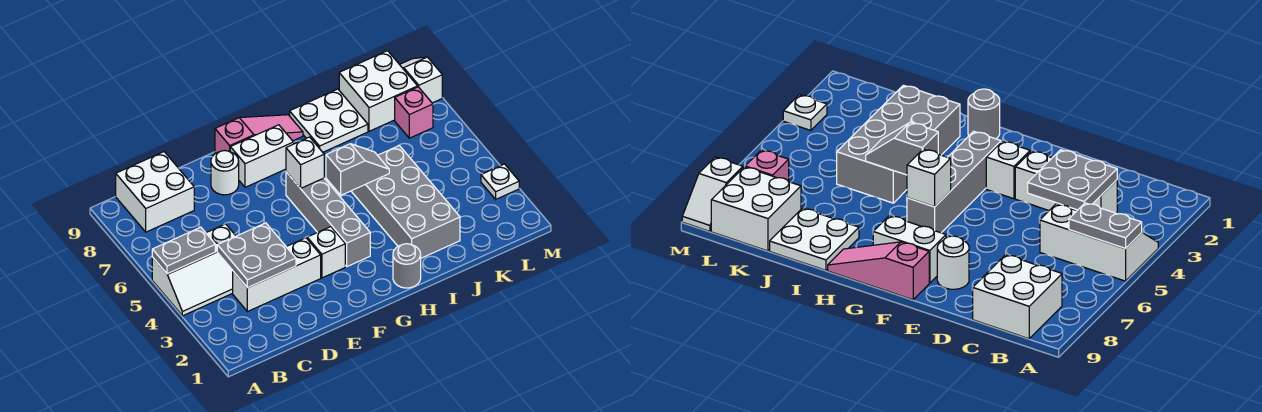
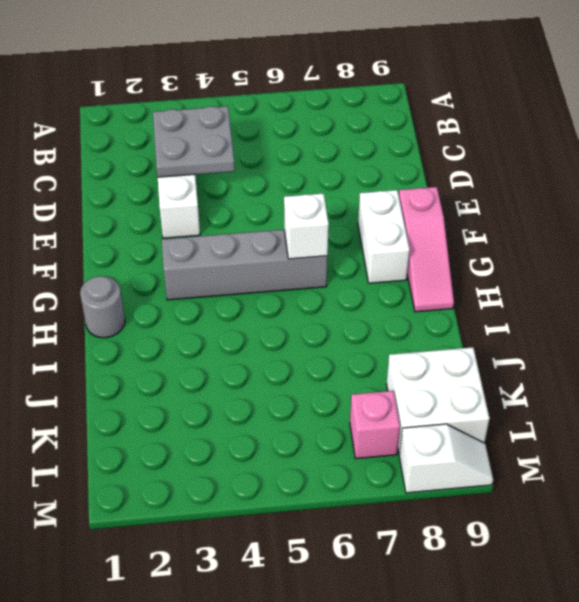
none -> white 2x3 slope [152,224,236,316]
none -> white 2x2 brick [116,152,194,232]
none -> white 1x1 round brick [211,151,239,195]

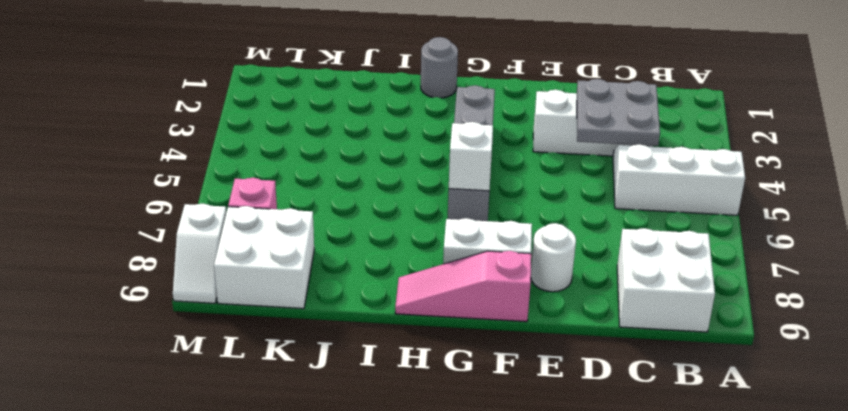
none -> white 1x1 brick [307,227,345,278]
none -> grey 2x4 brick [351,146,460,258]
none -> white 2x2 plate [290,89,368,152]

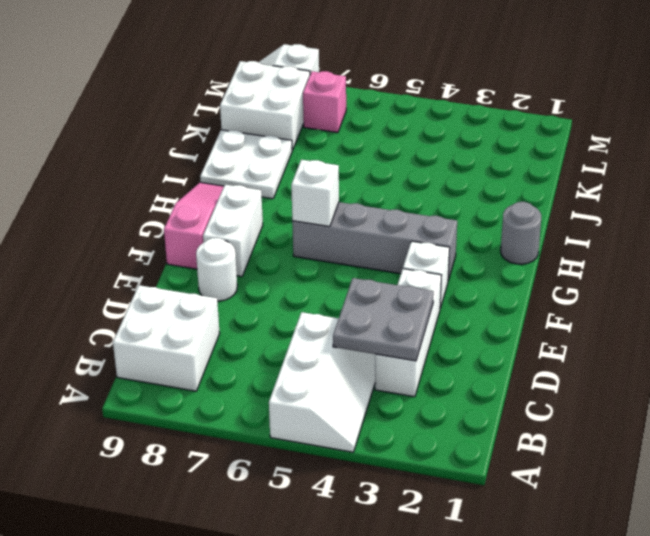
none -> grey 2x4 brick [351,146,460,258]
none -> white 1x1 plate [481,164,519,199]
none -> grey 1x2 plate [152,227,215,274]

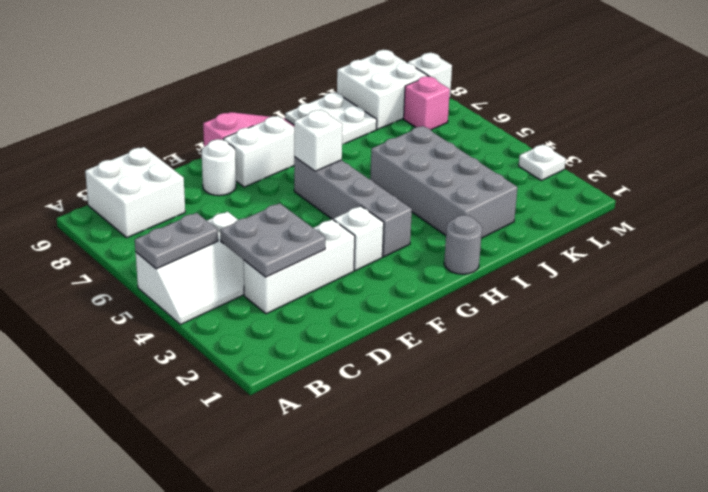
none -> grey 1x2 slope [326,144,389,195]

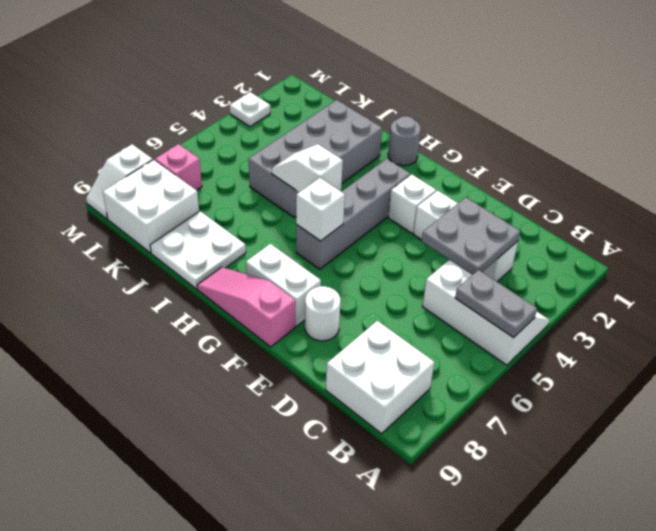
white 1x2 slope [272,144,343,192] -> grey 1x2 slope [326,144,389,195]

